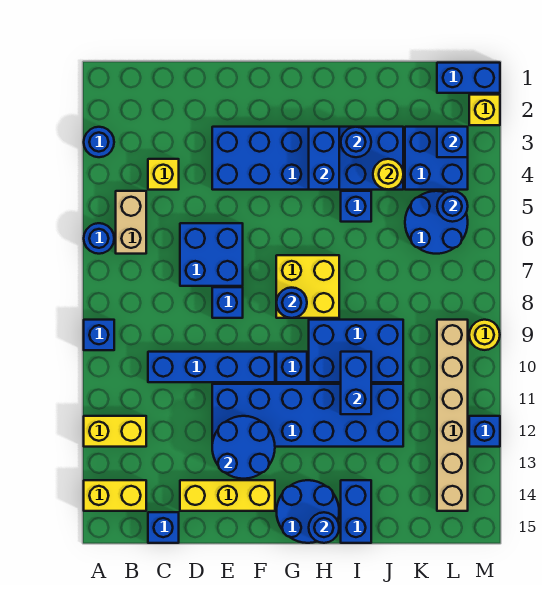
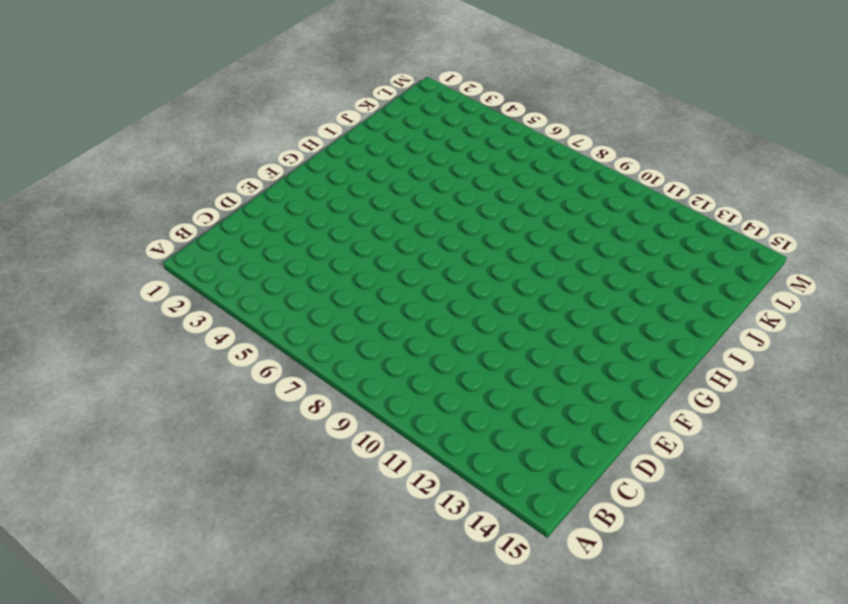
none -> blue 1x1 round brick [84,127,114,157]
none -> blue 1x1 round brick [84,223,114,254]
none -> blue 1x1 brick [84,320,114,350]
none -> yellow 1x2 brick [84,416,146,447]

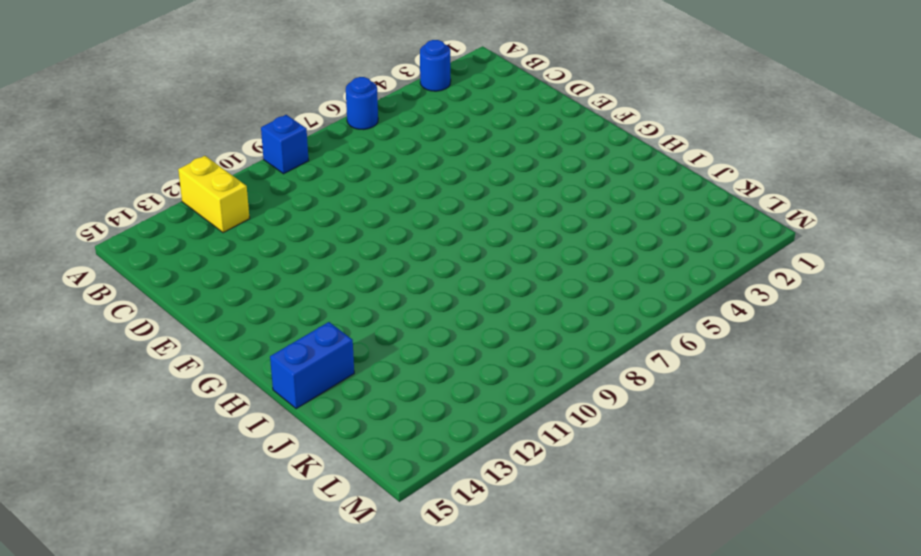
none -> yellow 1x2 brick [84,480,146,511]
none -> tan 1x2 brick [116,191,146,254]
none -> yellow 1x1 brick [148,159,179,190]
none -> blue 1x4 brick [148,352,275,382]

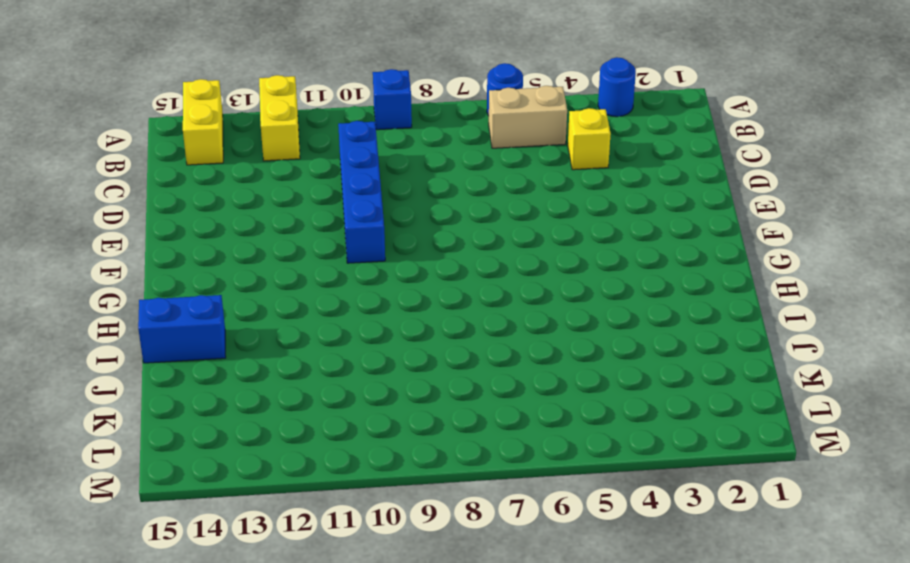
none -> blue 1x1 brick [148,512,179,543]
none -> blue 2x2 brick [180,223,243,286]
none -> yellow 1x3 brick [180,480,275,511]
none -> blue 2x6 brick [212,127,403,190]

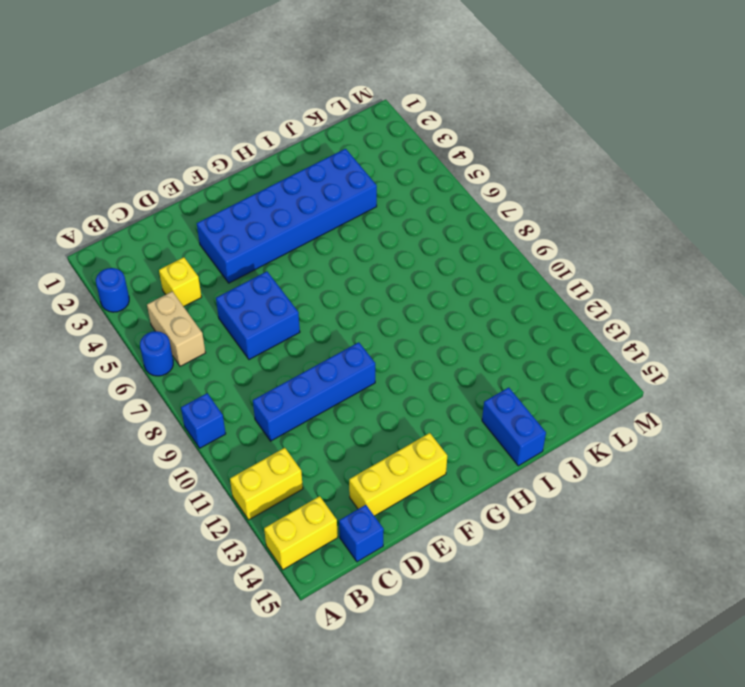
none -> blue 1x1 brick [212,287,243,318]
none -> blue 2x6 brick [212,384,403,447]
none -> yellow 2x2 brick [276,255,339,318]
none -> blue 1x1 brick [276,352,307,382]

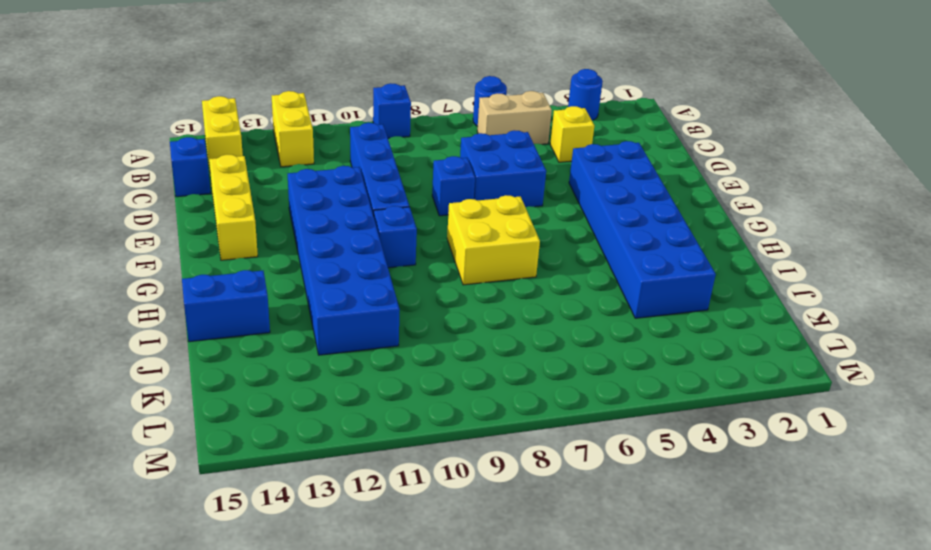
none -> blue 2x2 round brick [276,480,339,543]
none -> blue 2x3 brick [309,320,403,382]
none -> blue 1x1 brick [341,191,371,222]
none -> blue 2x2 brick [405,127,468,190]

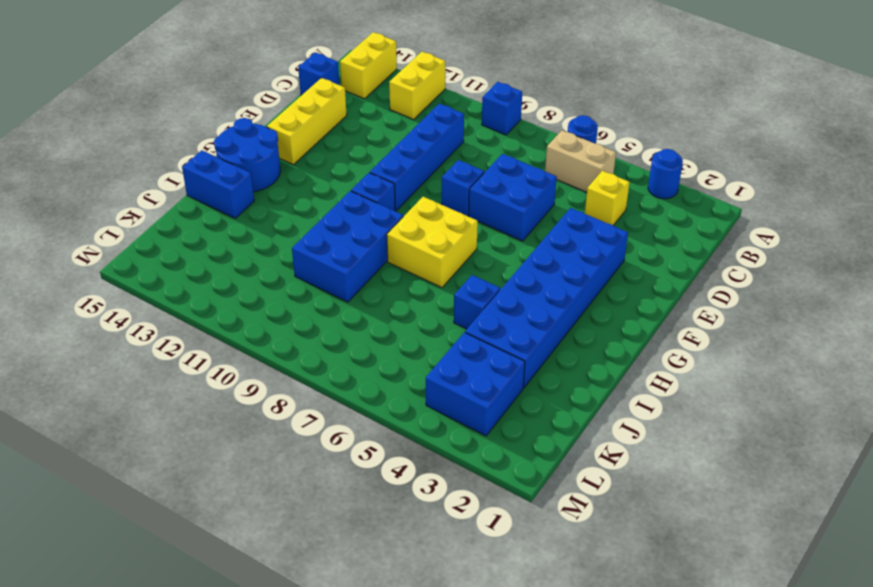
none -> blue 2x6 brick [212,384,403,447]
none -> blue 2x2 round brick [405,191,468,254]
none -> blue 1x2 brick [437,63,500,93]
none -> tan 1x6 brick [437,320,468,511]

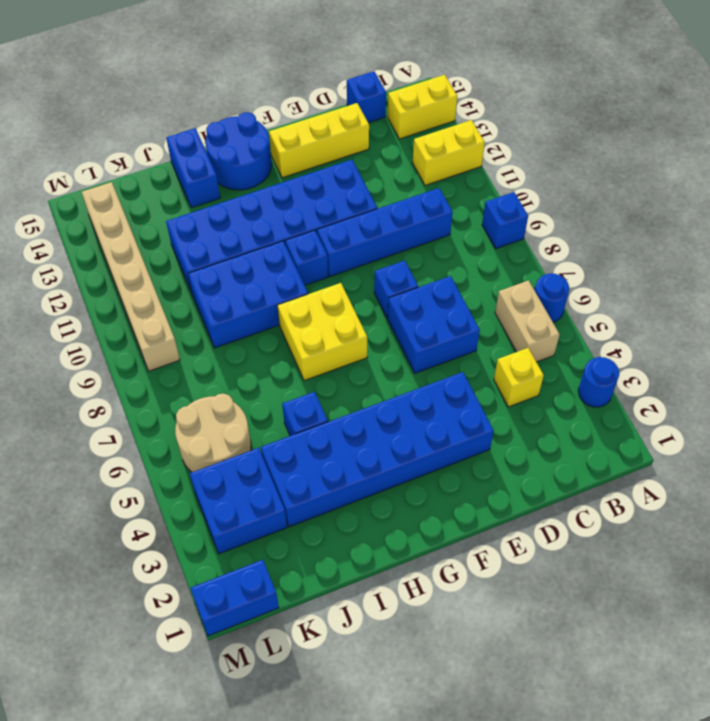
tan 2x2 round brick [175,394,251,472] -> blue 2x2 round brick [405,191,468,254]
none -> yellow 1x1 brick [469,95,500,125]
none -> yellow 1x1 round brick [469,320,500,350]
none -> blue 1x1 brick [469,416,500,447]
none -> blue 2x2 round brick [212,416,275,479]

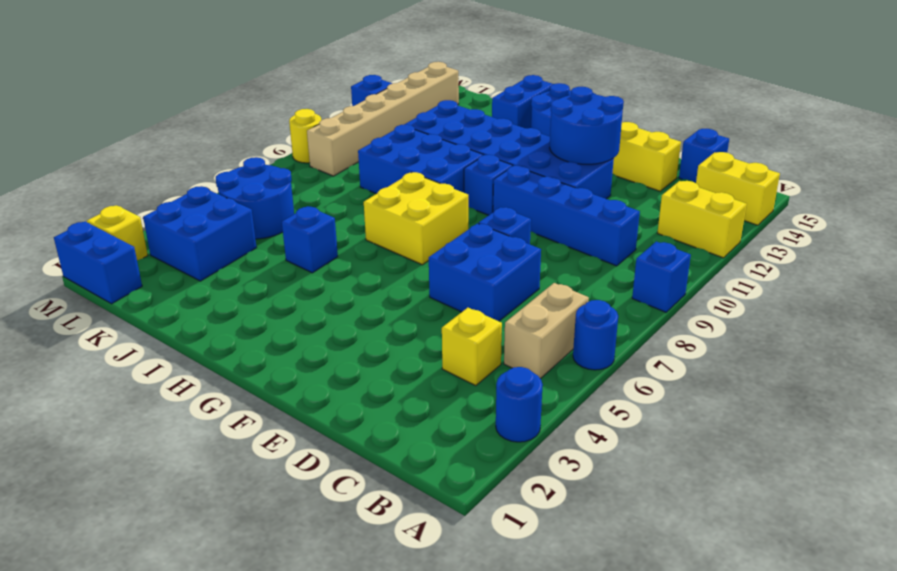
none -> blue 2x6 brick [212,127,403,190]
none -> blue 1x1 round brick [276,288,307,318]
none -> blue 1x2 brick [309,127,339,190]
none -> blue 1x1 round brick [309,512,339,543]

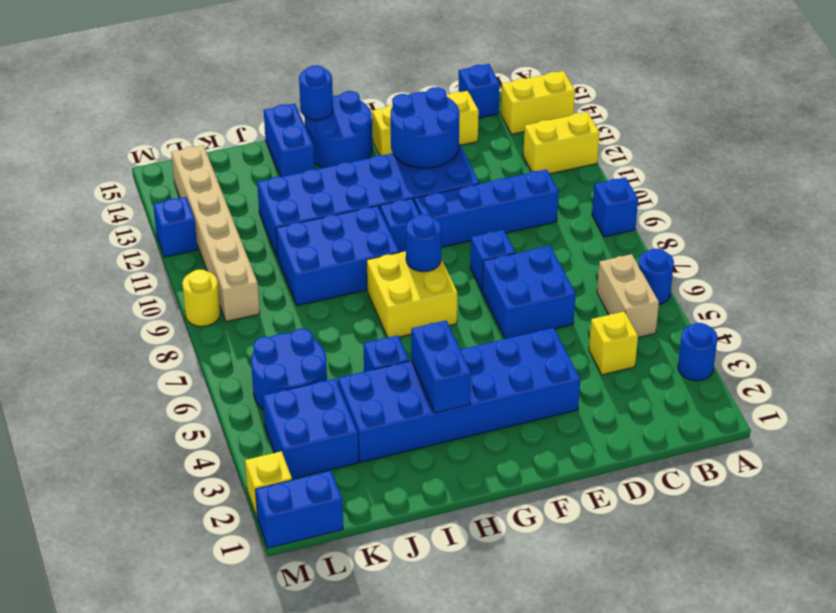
none -> blue 1x1 round brick [341,127,371,157]
none -> blue 1x2 brick [341,352,371,414]
none -> yellow 1x1 round brick [373,159,403,190]
none -> blue 1x1 brick [437,127,468,157]

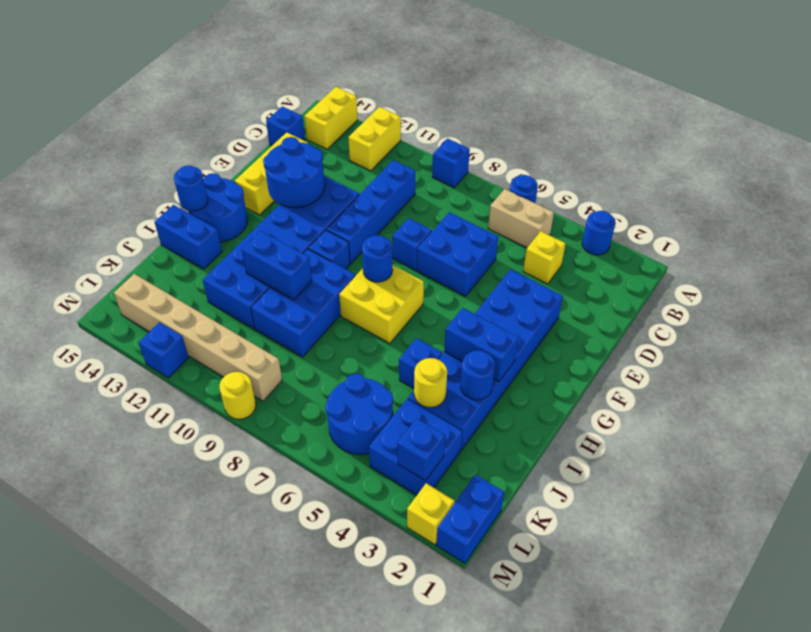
none -> blue 1x1 round brick [437,191,468,222]

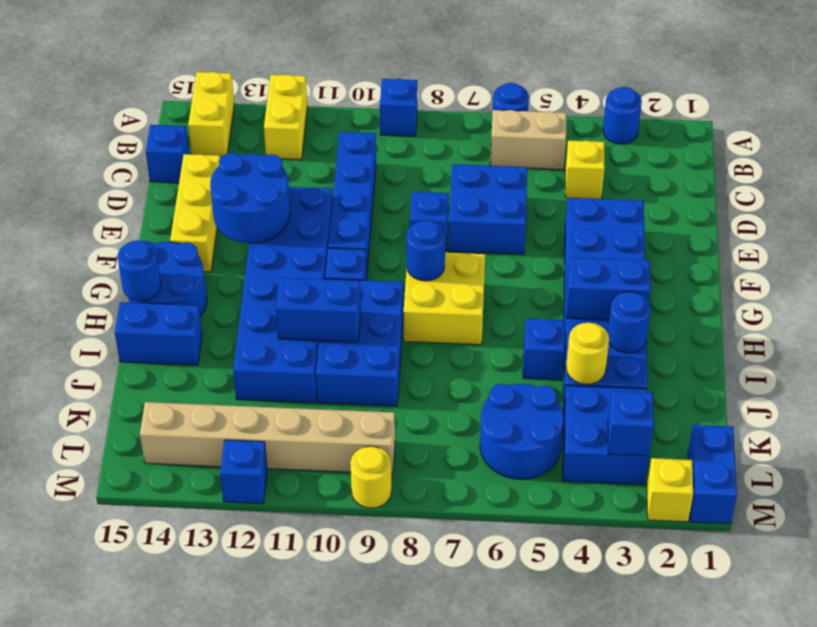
none -> blue 1x1 round brick [437,191,468,222]

